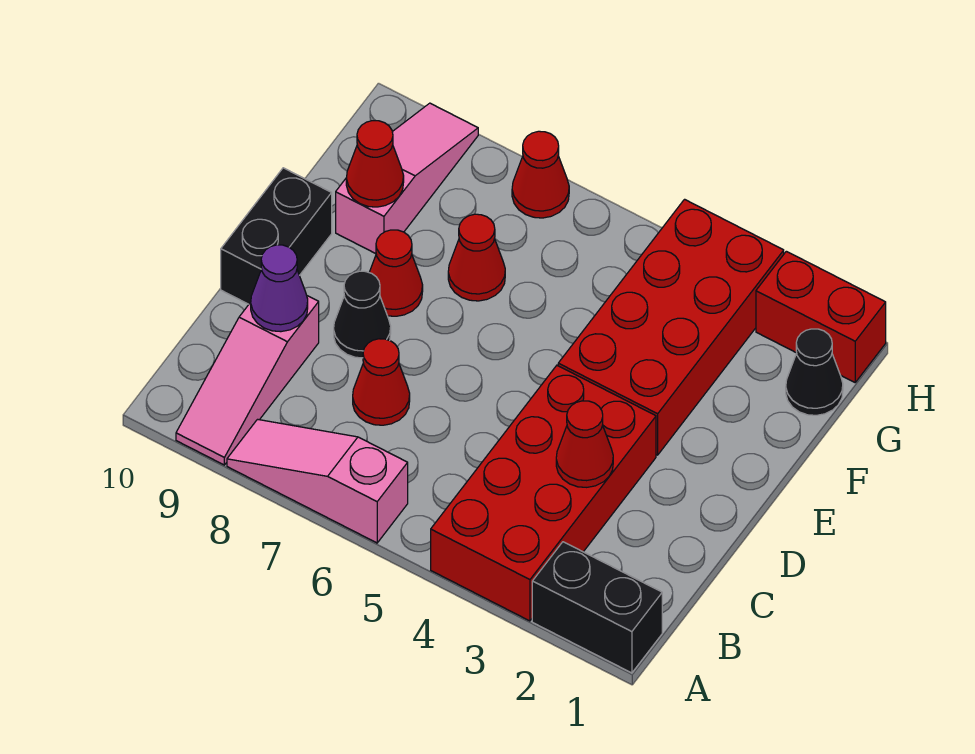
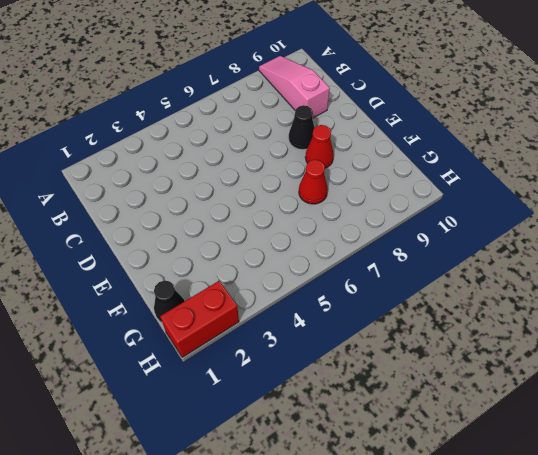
none -> black 1x2 brick [532,542,662,673]
none -> red 2x4 brick [431,365,656,621]
none -> pink 1x3 slope [227,419,408,543]

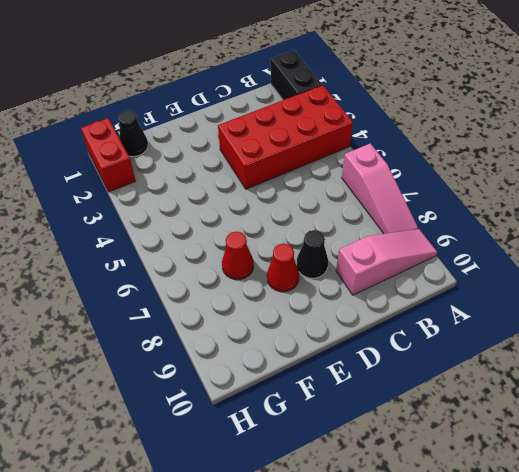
none -> red 1x1 cone [353,339,410,425]
none -> black 1x2 brick [221,168,332,304]
none -> red 2x4 brick [558,199,784,455]

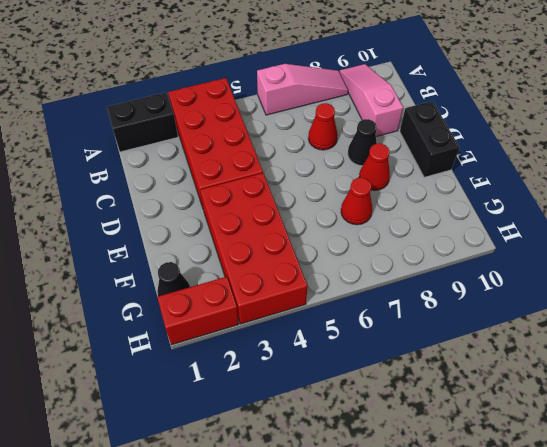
none -> pink 1x3 slope [336,103,478,254]
none -> red 1x1 cone [512,131,569,218]
none -> red 1x1 cone [556,401,613,487]

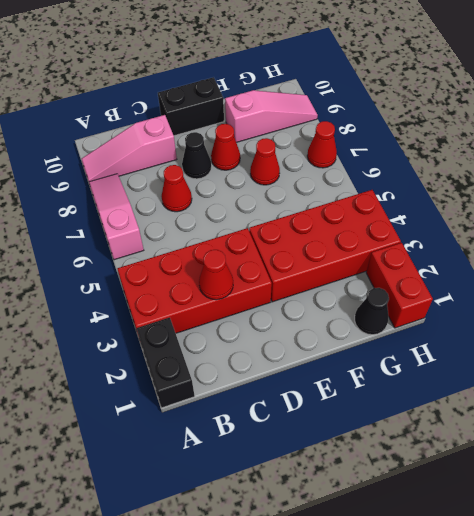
none -> purple 1x1 cone [251,245,308,332]
none -> red 1x1 cone [346,121,404,207]

